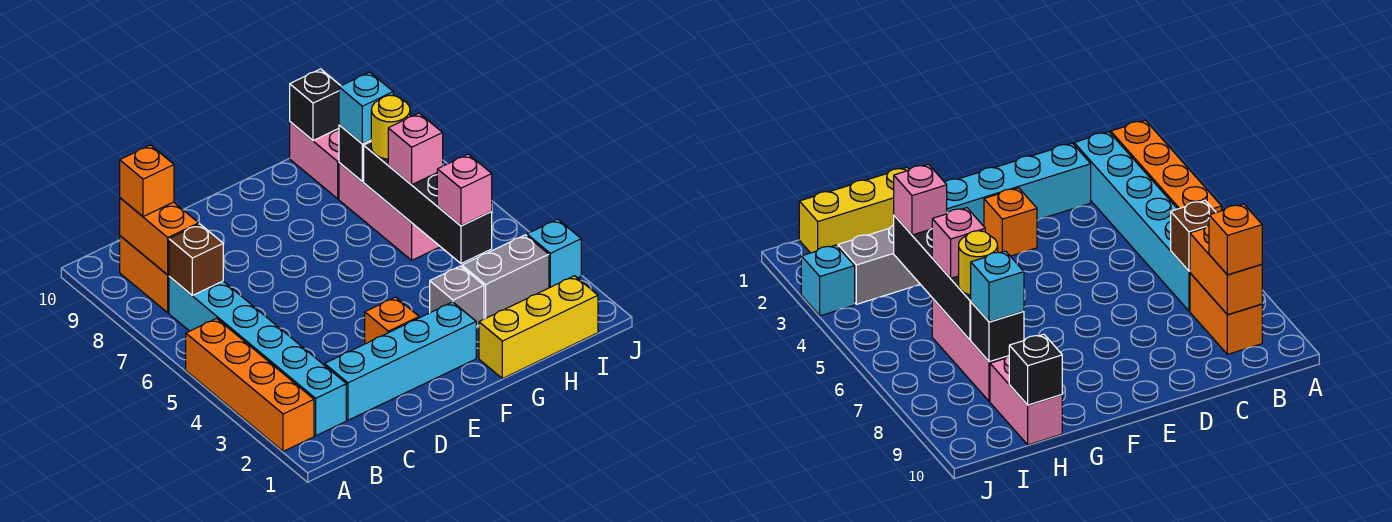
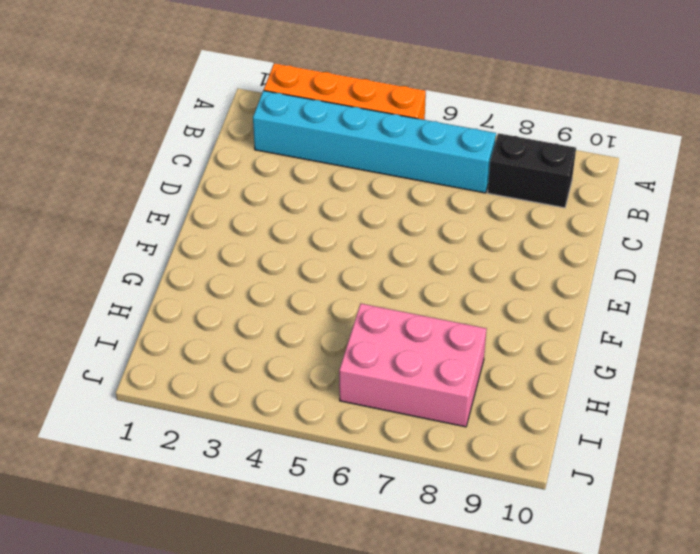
black 1x2 brick [488,133,576,208] -> orange 1x2 brick [120,236,169,313]
pink 2x3 brick [339,304,486,427] -> pink 1x3 brick [339,163,440,260]
none -> cyan 1x4 brick [325,302,476,420]
none -> orange 1x1 brick [365,297,419,344]
none -> yellow 1x3 brick [479,276,598,378]

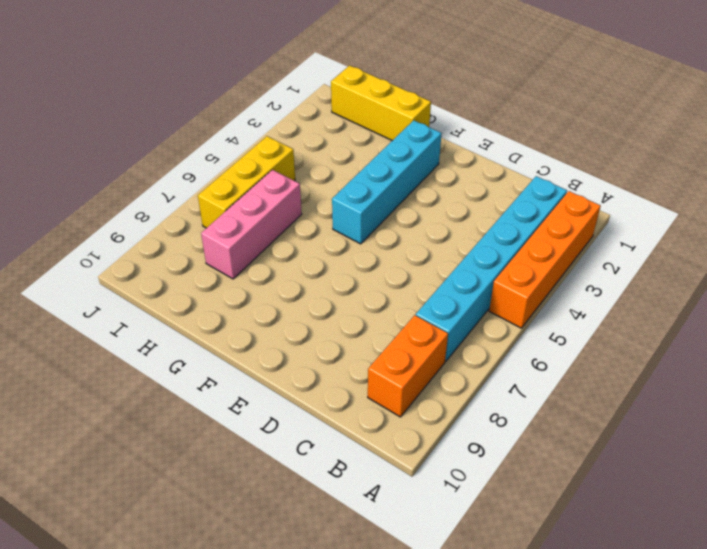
cyan 1x4 brick [332,120,442,244] -> cyan 1x4 brick turned to [325,302,476,420]
yellow 1x3 brick [198,136,295,228] -> none
none -> orange 1x1 brick [365,297,419,344]
none -> grey 1x1 brick [430,266,484,326]
none -> grey 1x2 brick [462,235,549,319]

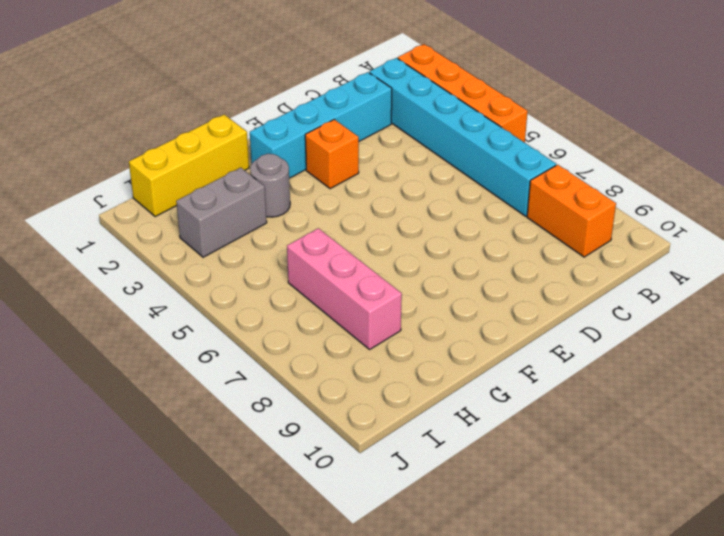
grey 1x1 round brick [250,154,290,217] -> grey 1x1 brick [430,266,484,326]
none -> pink 1x2 brick [290,122,339,199]
none -> cyan 1x1 brick [527,219,581,288]
none -> brown 1x1 brick [169,224,223,295]

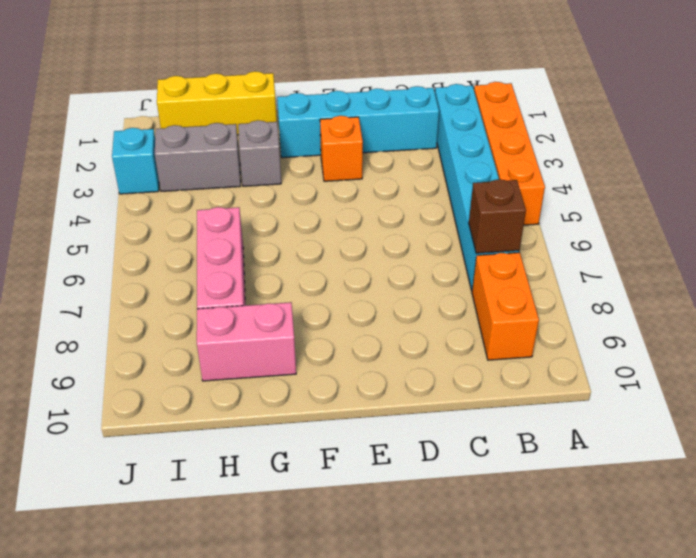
pink 1x2 brick [197,302,296,381] -> pink 1x2 brick turned to [290,122,339,199]
none -> orange 1x2 brick [120,198,199,275]
none -> black 1x4 brick [364,142,492,263]
none -> black 1x1 brick [339,125,371,182]

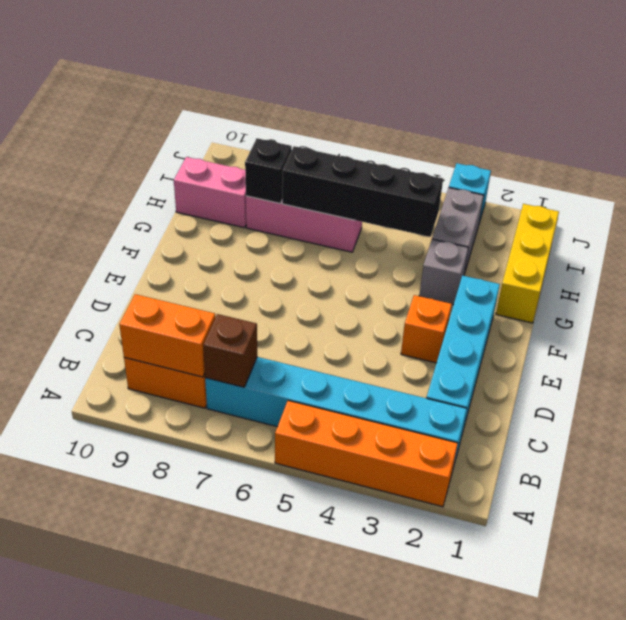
none -> black 1x1 brick [290,69,340,141]
none -> orange 1x1 brick [120,145,174,217]
none -> pink 1x1 brick [437,154,492,226]

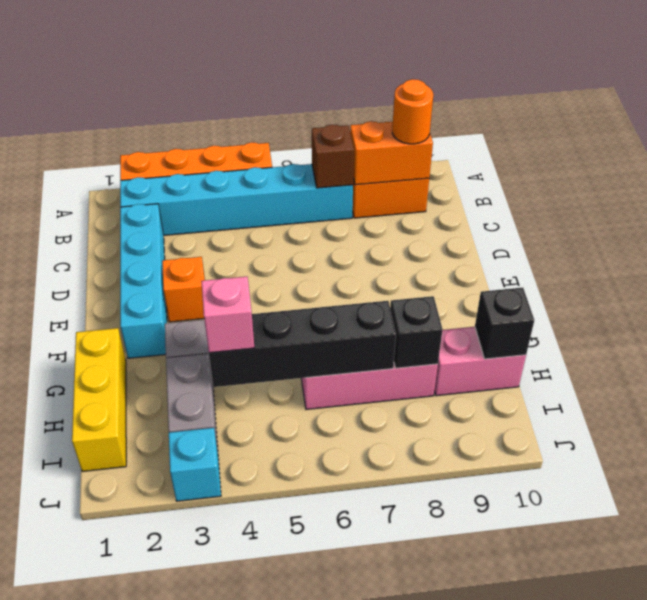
orange 1x1 round brick [392,79,433,144] -> orange 1x1 brick [120,145,174,217]
none -> pink 1x1 brick [388,113,443,184]
none -> yellow 1x1 round brick [371,95,410,159]
none -> cyan 1x1 brick [339,72,393,144]

